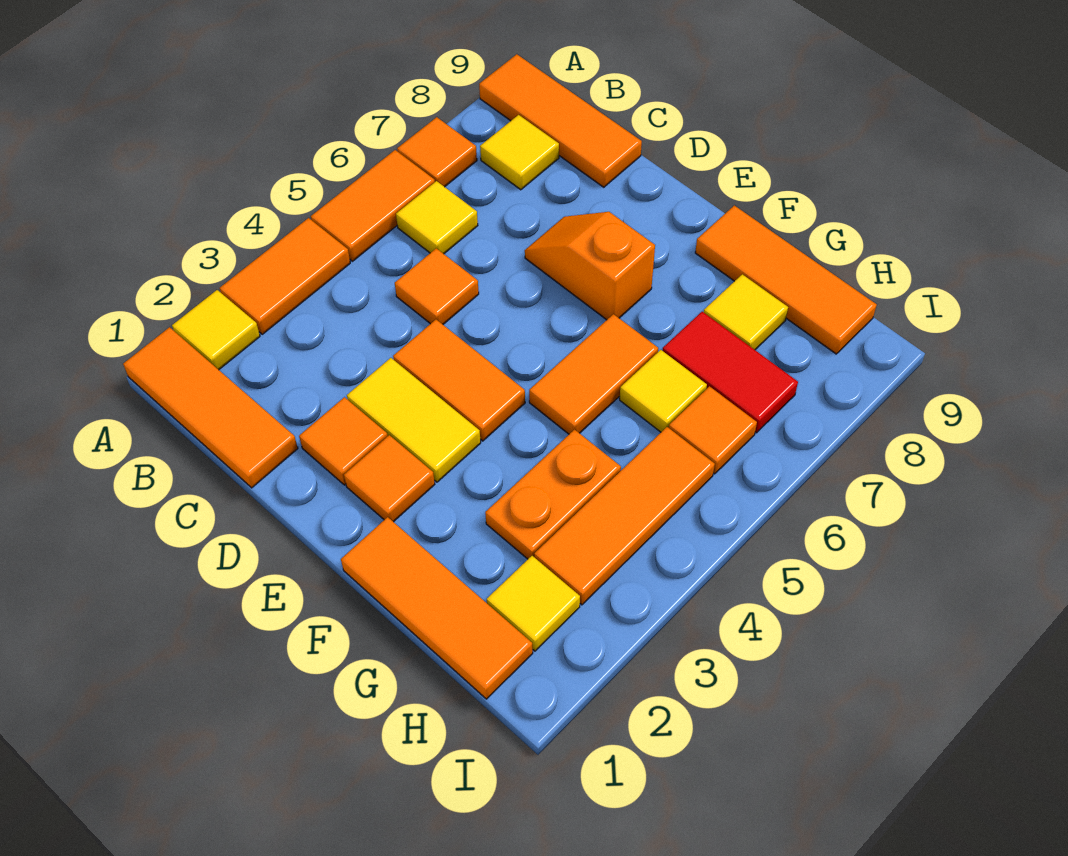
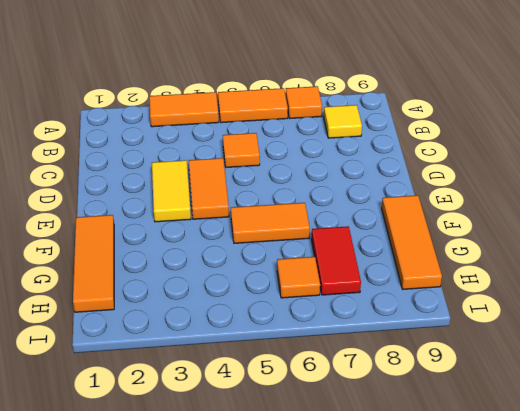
none -> orange 1x3 tile [123,327,298,488]
none -> yellow 1x1 tile [172,290,260,370]
none -> orange 1x3 tile [479,54,642,187]

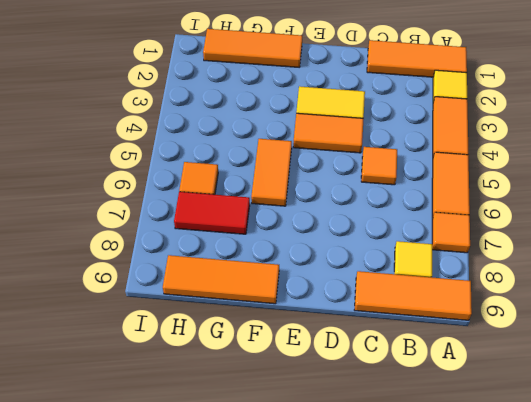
none -> yellow 1x1 tile [396,181,478,254]
none -> orange 1x1 tile [299,397,388,485]
none -> orange 1x2 slope [525,212,655,320]

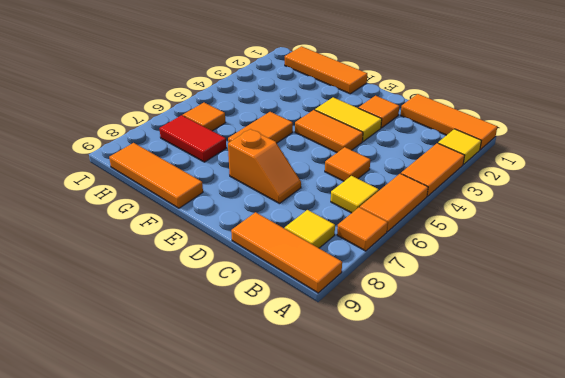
none -> orange 1x1 tile [344,435,435,522]
none -> orange 1x2 plate [485,429,621,559]
none -> yellow 1x1 tile [620,350,707,432]

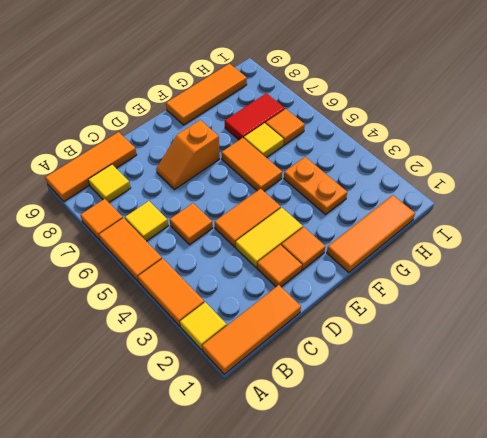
none -> yellow 1x1 tile [704,274,788,350]
none -> yellow 1x1 tile [487,556,580,651]
none -> orange 1x3 tile [534,427,715,605]

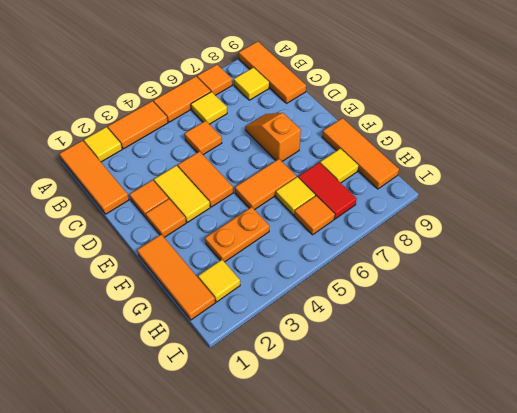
none -> orange 1x3 tile [534,427,715,605]

